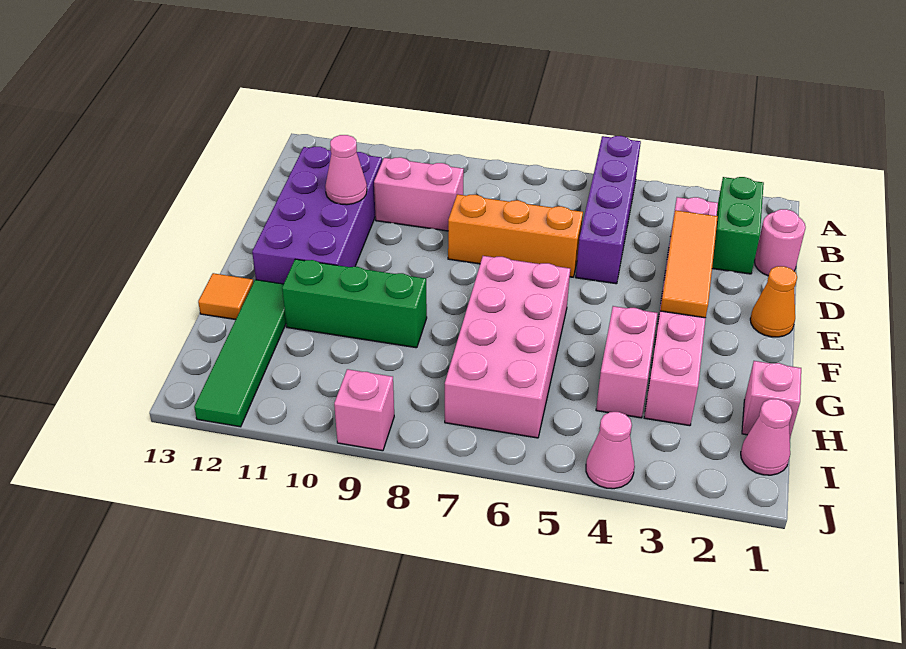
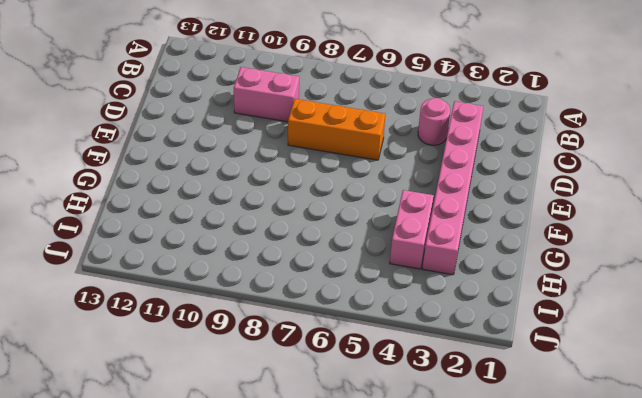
pink 1x1 round brick [418,98,450,145] -> pink 1x1 round brick moved to [755,209,806,276]
none -> purple 1x4 brick [576,136,641,284]
none -> green 1x2 brick [712,177,764,274]
none -> purple 2x4 brick [252,147,382,284]

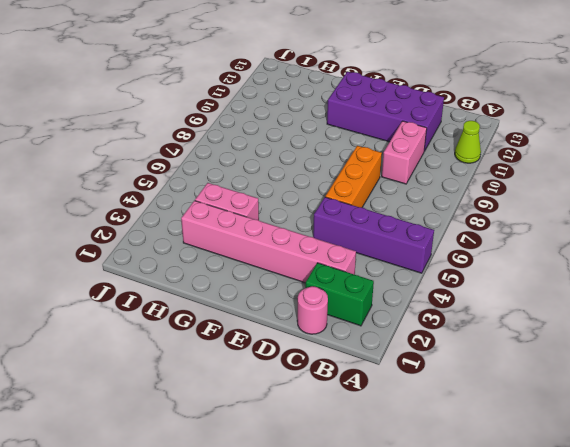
lime 1x1 cone [455,121,481,163] -> none
none -> orange 1x1 cone [750,266,797,337]
none -> pink 2x4 brick [445,256,570,438]
none -> green 1x3 brick [282,259,427,348]

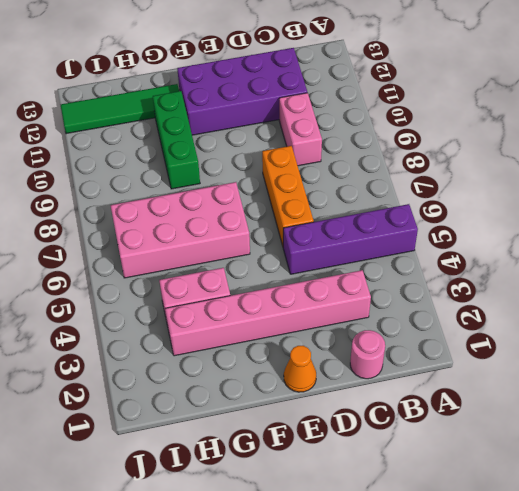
none -> green 1x2 brick [712,177,764,274]
none -> orange 1x1 tile [198,273,253,320]
none -> pink 1x1 brick [742,361,801,437]

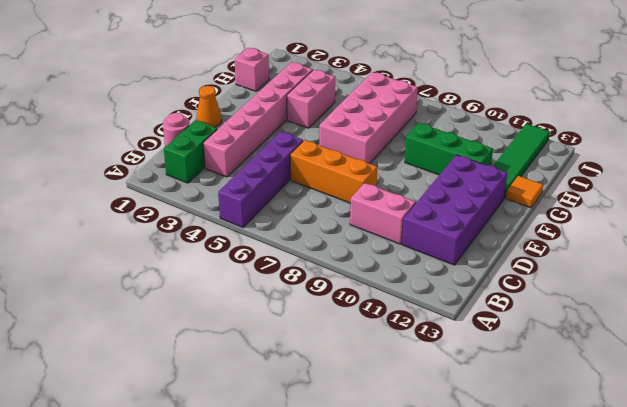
none -> pink 1x1 cone [741,399,792,475]
none -> pink 1x1 cone [586,412,635,489]
none -> pink 1x1 brick [334,369,394,451]

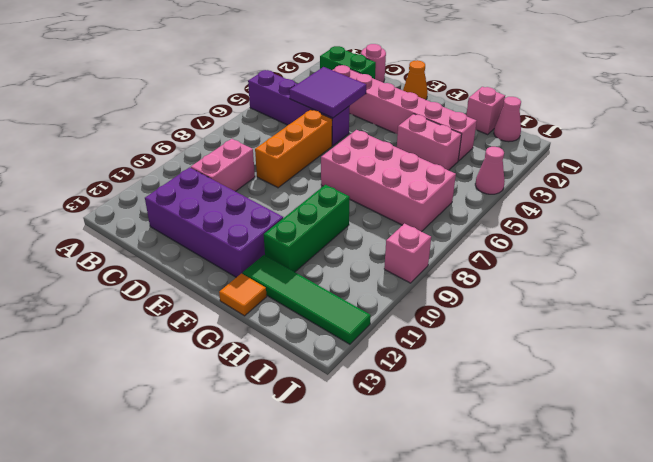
purple 2x2 tile [289,67,366,118] -> none
none -> orange 1x3 tile [660,210,718,318]
none -> pink 1x1 cone [325,135,367,205]

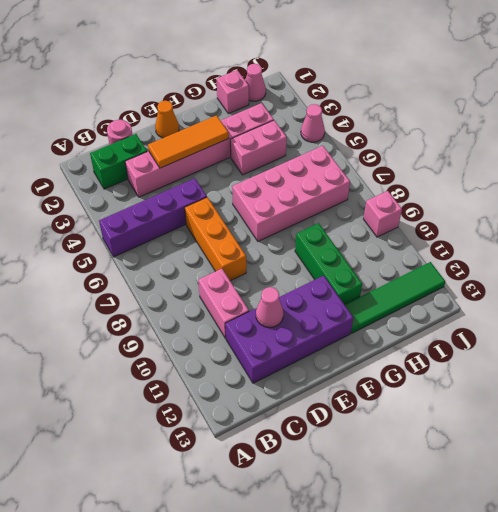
none -> orange 1x1 tile [198,273,253,320]

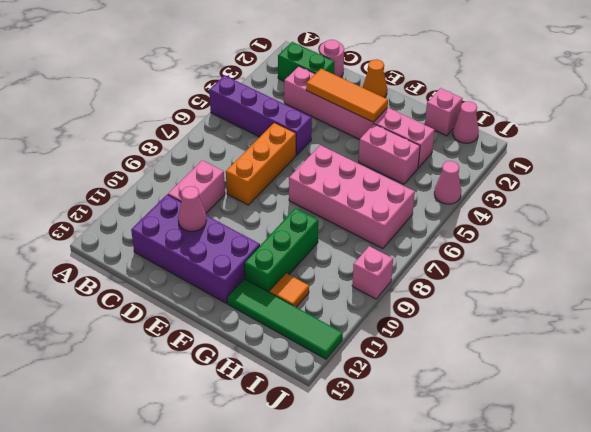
orange 1x1 tile [269,273,309,307] -> orange 1x1 tile moved to [198,273,253,320]

